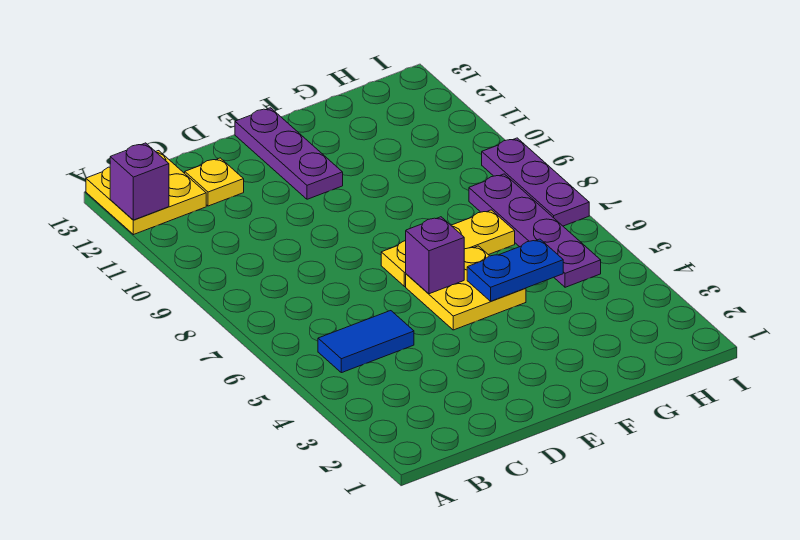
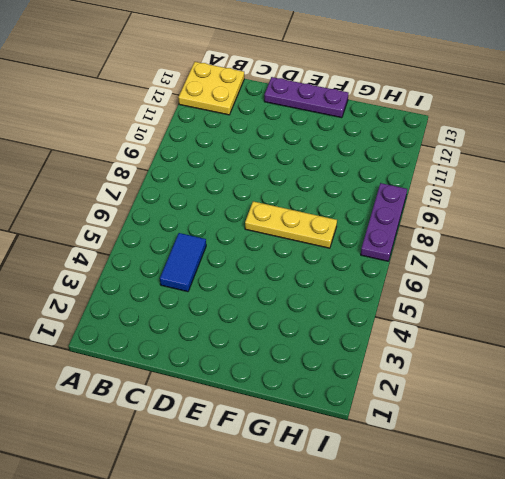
blue 1x2 tile [160,233,206,292] -> blue 1x2 tile turned to [318,311,414,373]
purple 1x3 plate [264,77,348,118] -> purple 1x3 plate turned to [235,108,343,199]
none -> yellow 1x1 plate [185,158,244,206]
none -> yellow 2x2 plate [406,246,526,330]

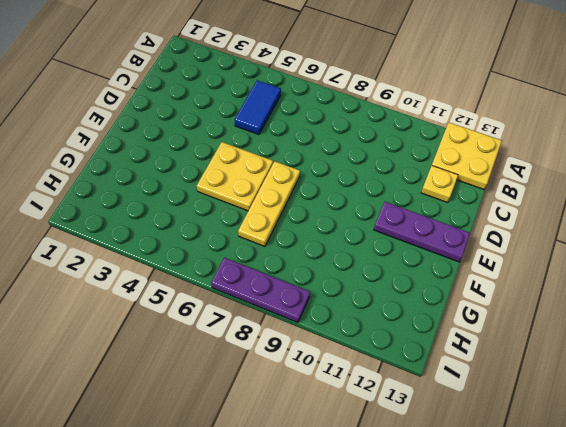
none -> purple 1x4 plate [469,174,601,287]
none -> purple 1x1 brick [110,143,169,220]

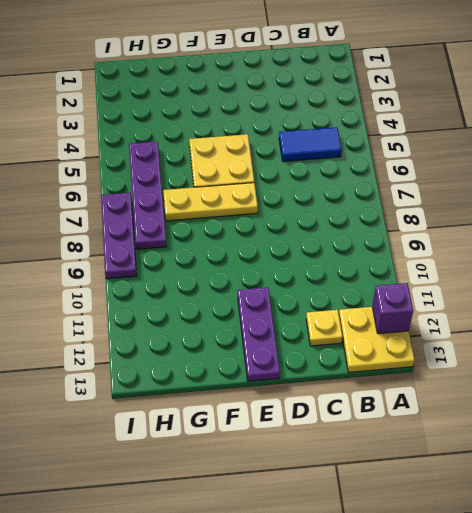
none -> purple 1x1 brick [406,217,464,294]
none -> blue 1x2 plate [467,239,563,301]

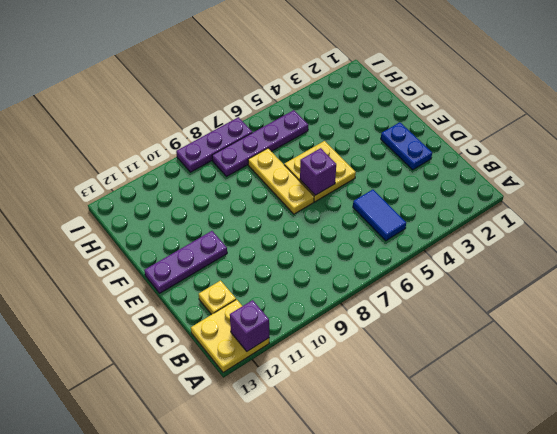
blue 1x2 plate [381,122,432,170] -> blue 1x2 plate moved to [467,239,563,301]

